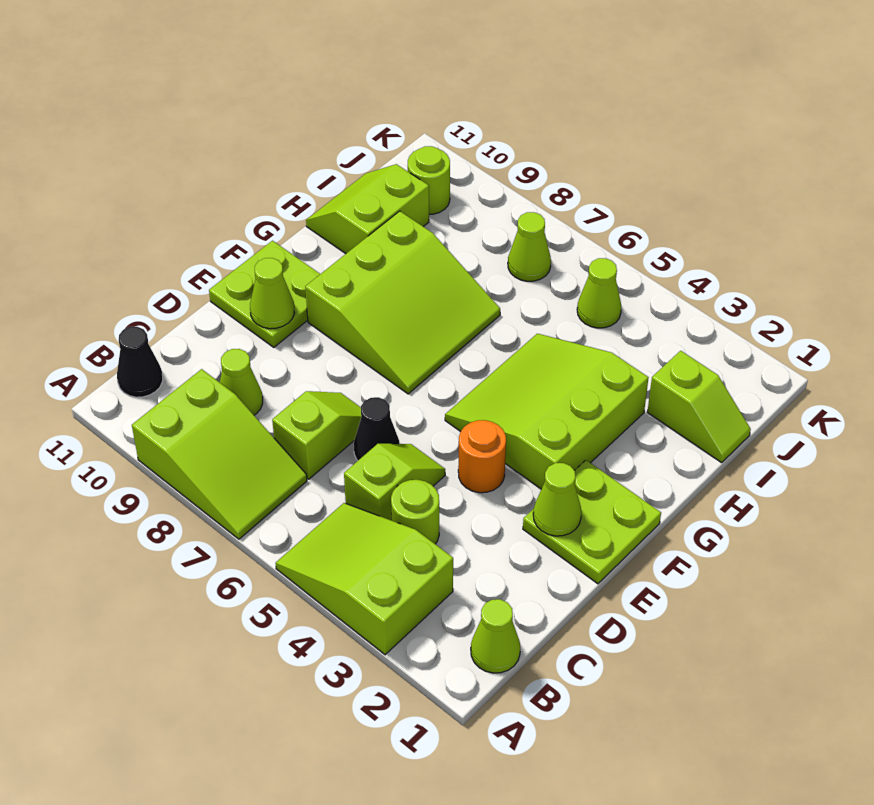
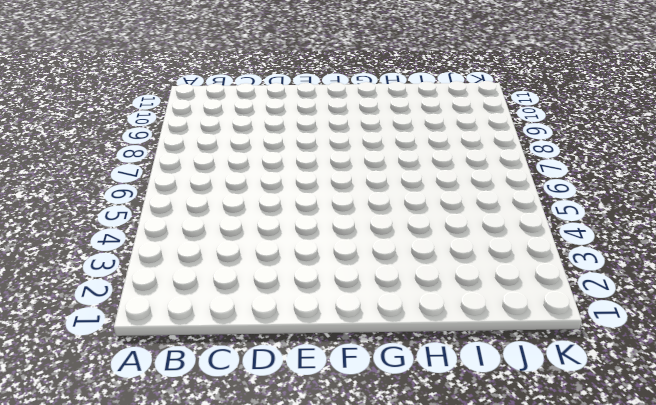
none -> lime 2x3 slope [276,503,453,655]
none -> lime 2x3 slope [132,369,307,539]
none -> lime 1x1 cone [471,599,520,673]

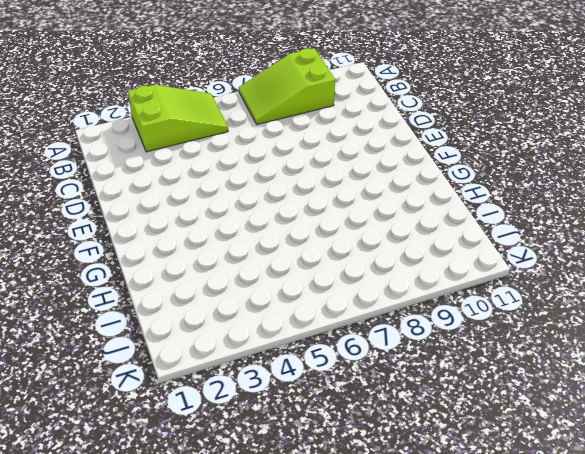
none -> lime 1x1 cone [471,599,520,673]
none -> black 1x1 cone [117,327,163,397]
none -> lime 1x1 round brick [391,480,439,544]

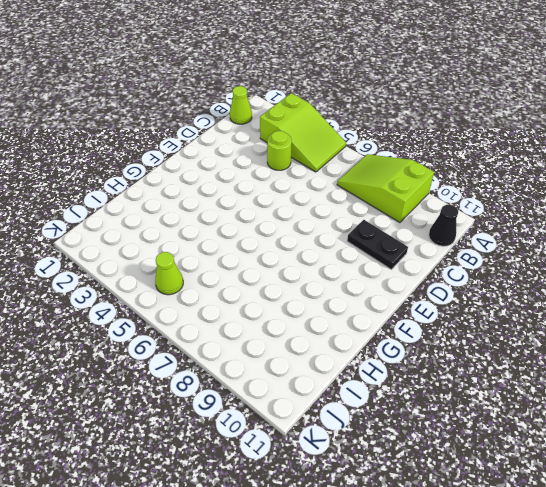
black 1x2 plate [347,220,408,269] -> none
none -> lime 1x2 slope [344,444,445,520]
none -> lime 1x2 slope [272,391,361,479]
none -> lime 1x1 cone [220,349,263,415]

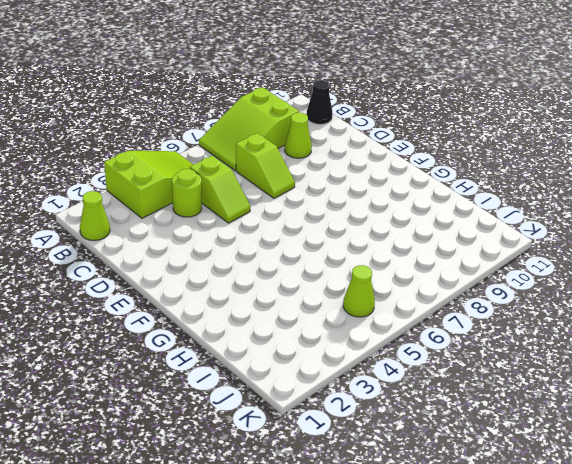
none -> black 1x1 cone [354,397,399,461]
none -> lime 2x2 plate [523,460,661,584]
none -> orange 1x1 round brick [458,420,506,493]

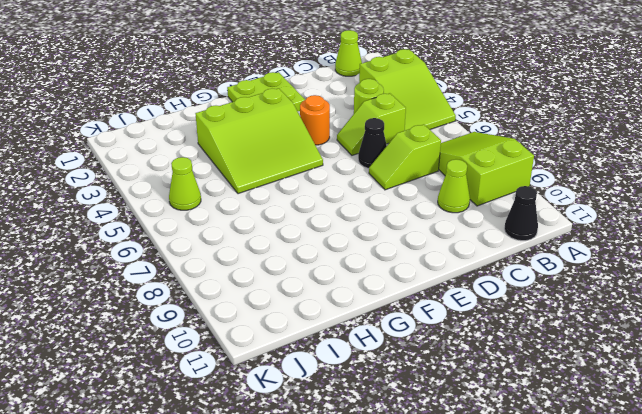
none -> lime 2x2 plate [209,241,320,347]
none -> lime 3x3 slope [305,211,500,394]
none -> lime 2x2 slope [306,164,429,254]

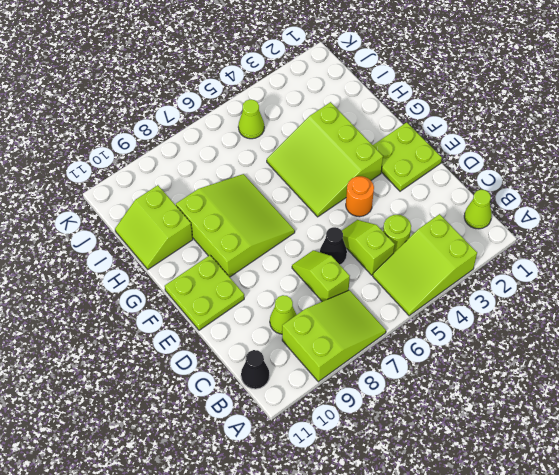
none -> lime 1x2 slope [647,351,751,463]
none -> lime 1x1 cone [508,212,551,281]
none -> lime 1x1 round brick [408,146,450,214]

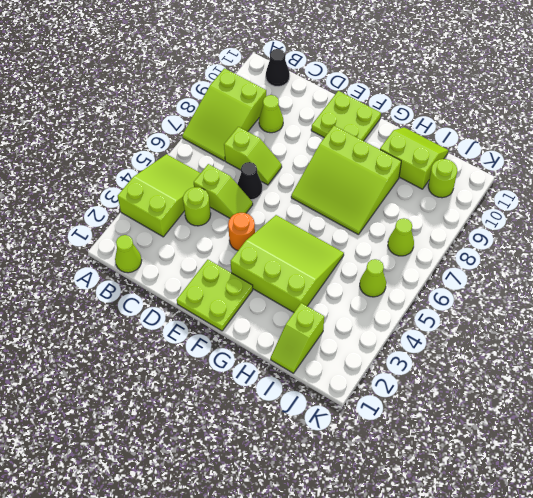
none -> lime 1x1 cone [533,463,581,536]
none -> lime 1x1 cone [250,258,295,329]

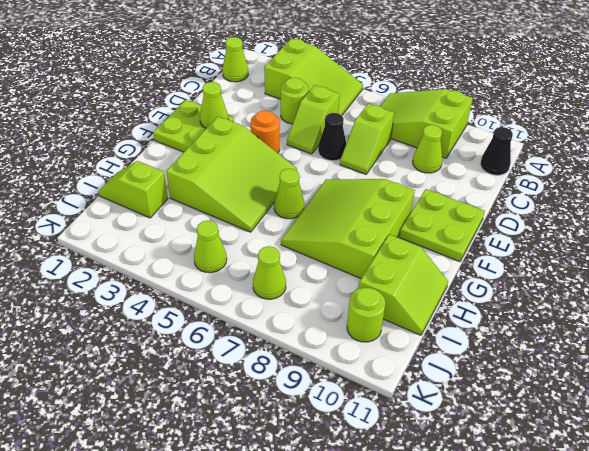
lime 1x1 cone [274,169,304,219] -> lime 1x1 cone moved to [250,258,295,329]

